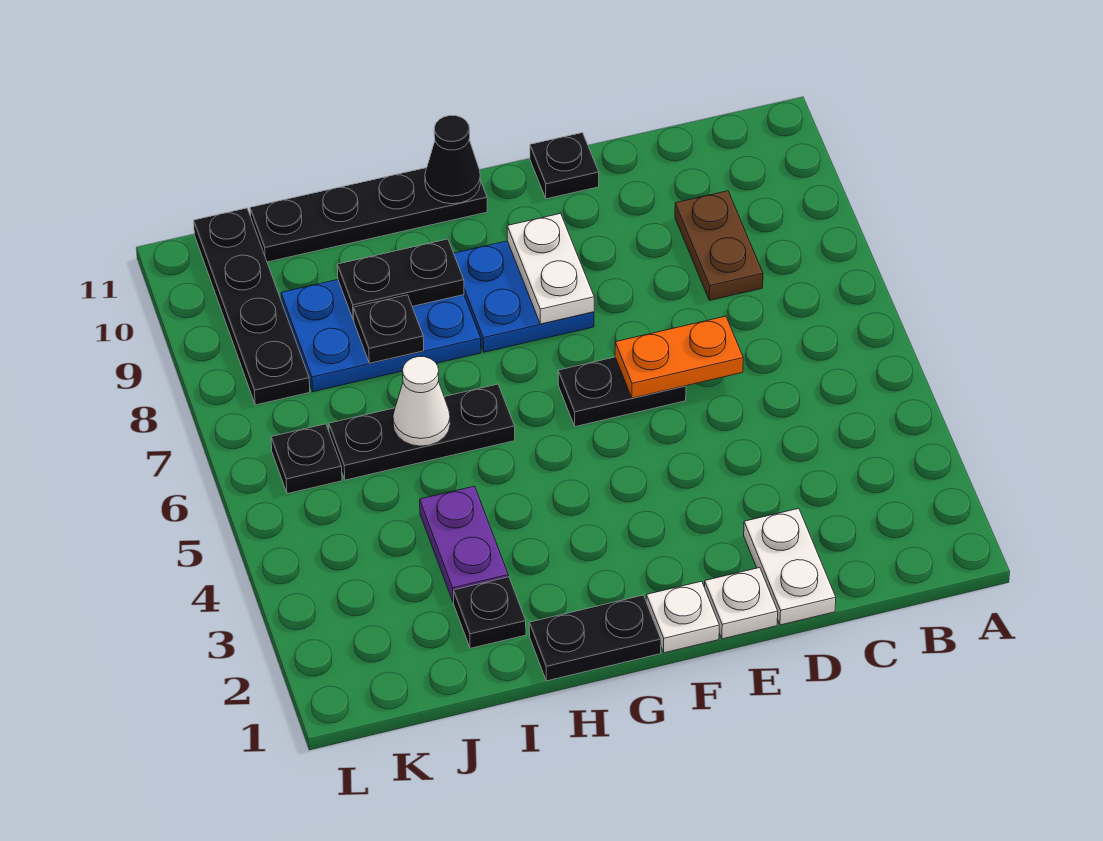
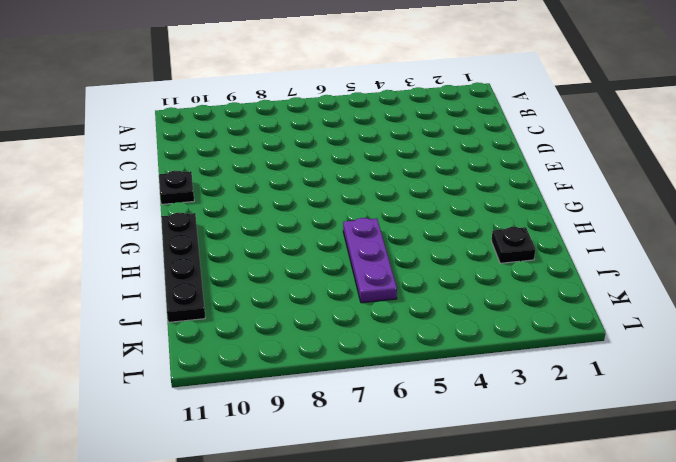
purple 1x3 plate [343,218,397,303] -> black 1x3 plate [329,384,515,480]
none -> brown 1x2 plate [675,191,763,300]
none -> white 1x2 plate [744,508,836,625]
none -> white 1x1 plate [704,568,778,639]

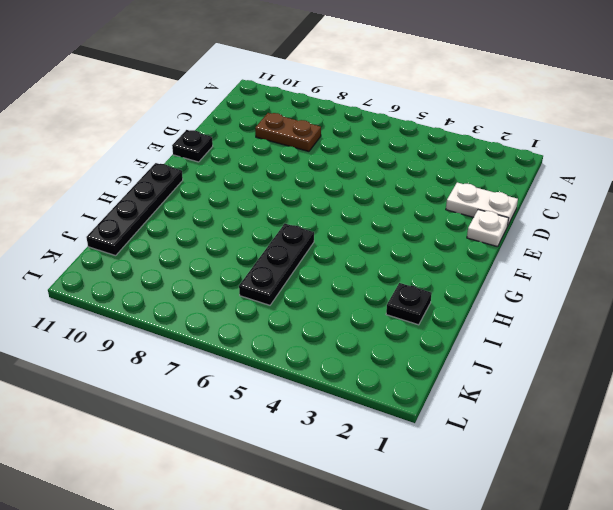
none -> black 1x2 plate [558,357,686,427]
none -> white 1x1 plate [646,581,719,653]
none -> blue 2x2 plate [454,241,594,352]

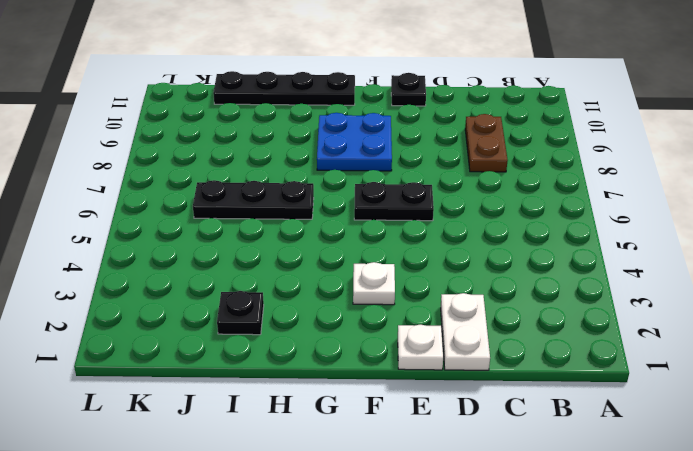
white 1x1 plate [353,262,395,305] -> white 1x1 plate moved to [646,581,719,653]
none -> black 1x2 plate [529,595,661,681]
none -> blue 2x3 plate [281,280,481,392]
none -> purple 1x2 plate [420,486,508,602]

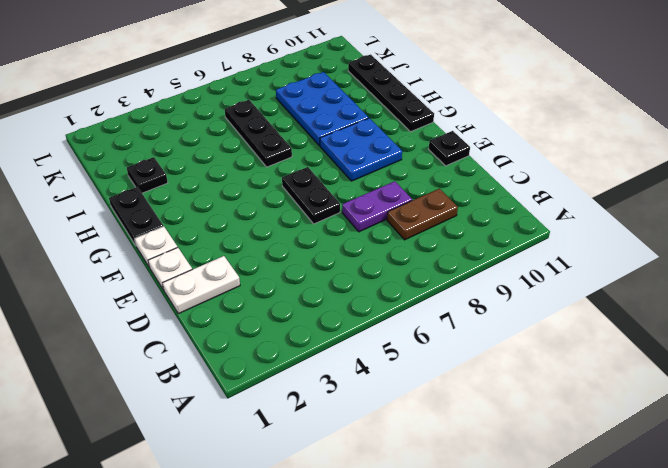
purple 1x2 plate [342,181,412,232] -> purple 1x2 plate moved to [420,486,508,602]
none -> black 1x1 plate [271,424,342,494]
none -> black 1x4 plate [194,208,310,405]
none -> orange 1x2 plate [615,316,743,398]

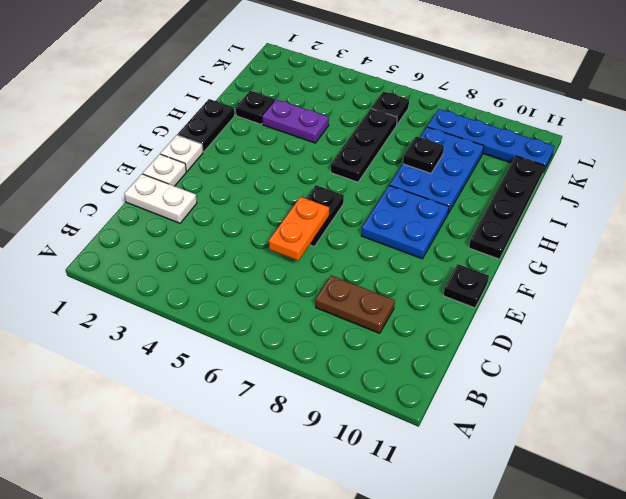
blue 1x4 plate [427,109,554,172] -> black 1x4 plate [194,208,310,405]
none -> white 1x2 plate [507,213,594,324]
none -> black 1x1 cone [425,115,480,204]
none -> black 1x2 plate [337,239,464,320]

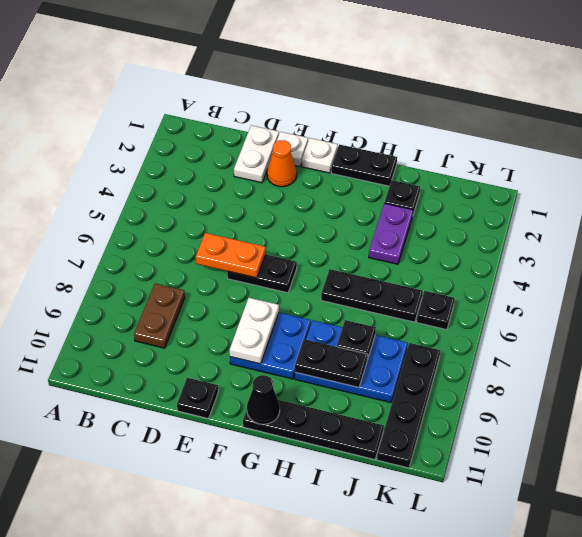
orange 1x1 cone [267,140,297,187] -> none
none -> white 1x1 cone [393,357,450,446]

